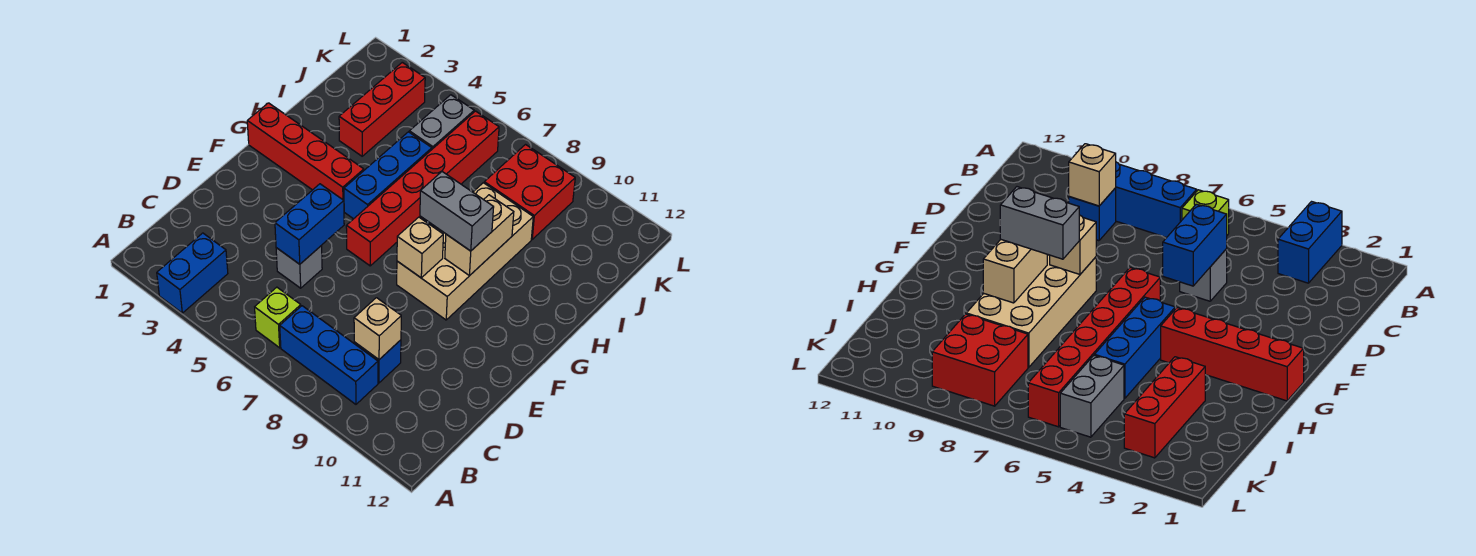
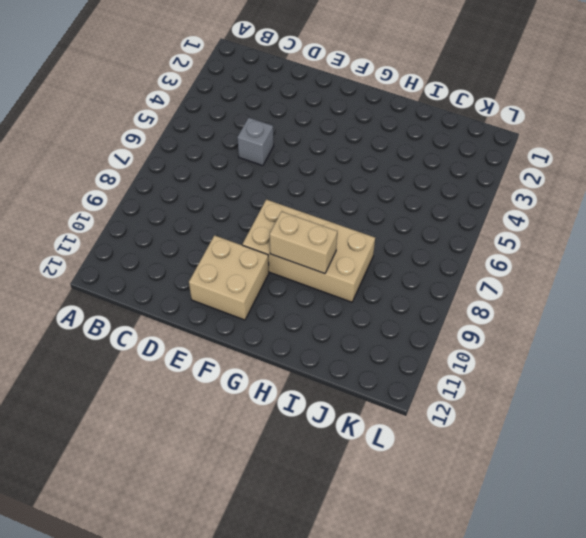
tan 2x2 brick [189,235,269,320] -> none
none -> blue 1x2 brick [157,233,228,313]
none -> lime 1x1 brick [255,287,301,348]
none -> blue 1x3 brick [280,306,378,404]

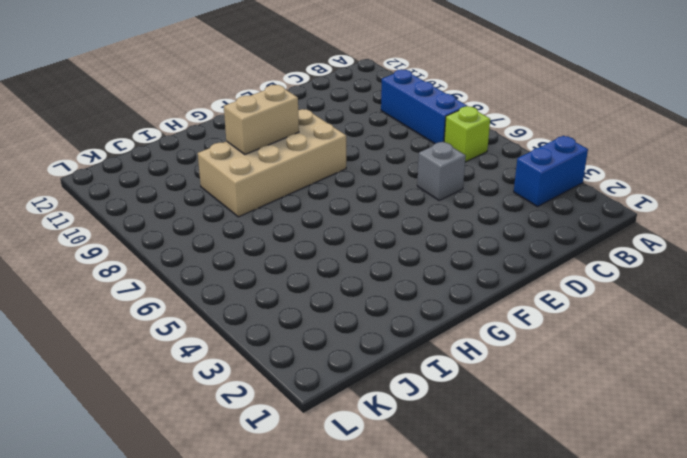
none -> blue 1x1 brick [354,340,401,383]
none -> red 1x6 brick [346,111,499,266]
none -> red 1x4 brick [247,103,364,200]

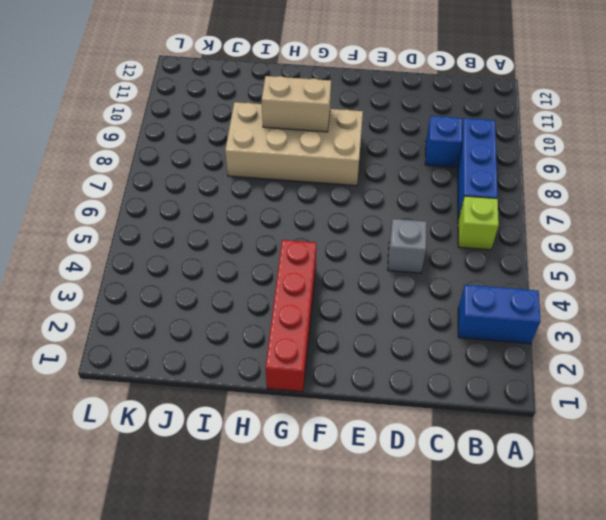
none -> red 1x6 brick [346,111,499,266]
none -> blue 1x3 brick [344,132,432,219]
none -> red 1x3 brick [339,62,425,156]

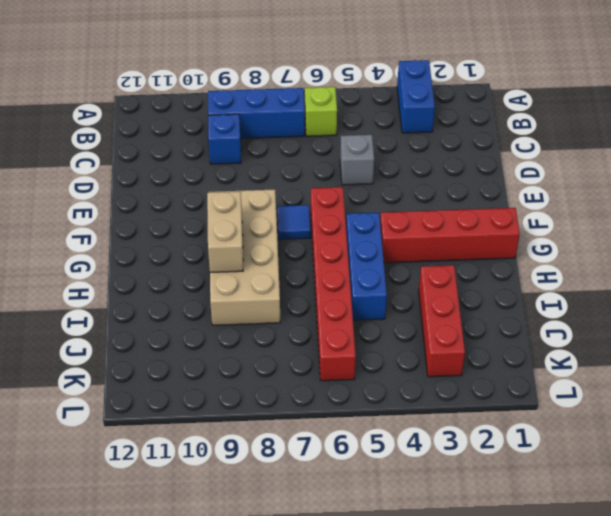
blue 1x1 tile [277,205,311,239] -> none
none -> grey 1x2 brick [409,95,474,149]
none -> red 2x2 brick [484,145,575,239]
none -> tan 1x1 brick [354,298,401,359]

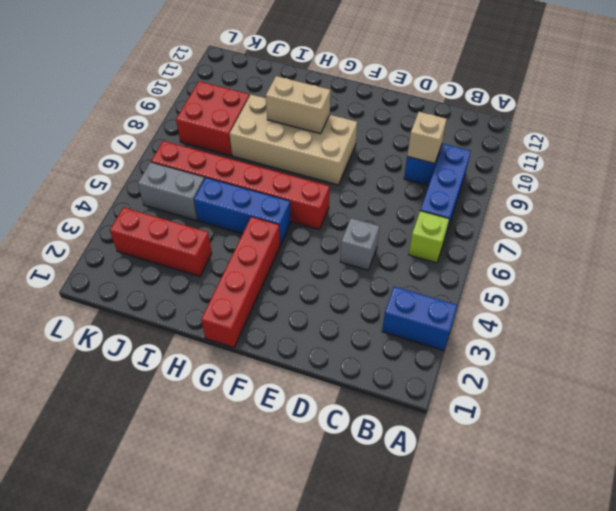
none -> blue 1x2 brick [275,184,344,264]
none -> tan 1x1 brick [397,217,443,278]
none -> grey 1x2 brick [420,172,494,251]

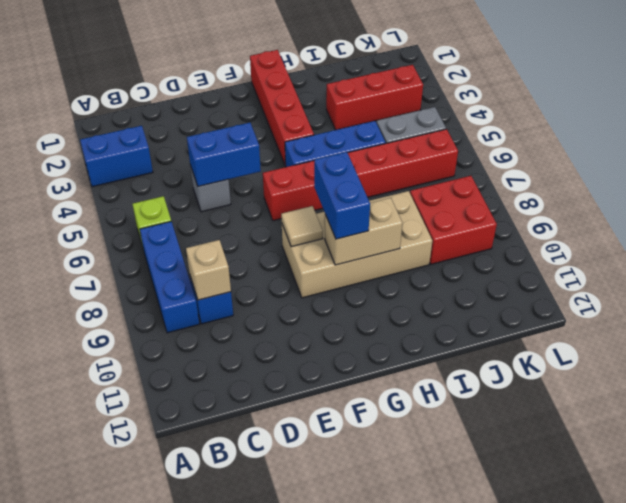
tan 1x1 tile [281,206,323,247] -> tan 1x1 brick [397,217,443,278]
blue 1x2 brick [314,152,370,239] -> grey 1x2 brick [420,172,494,251]

